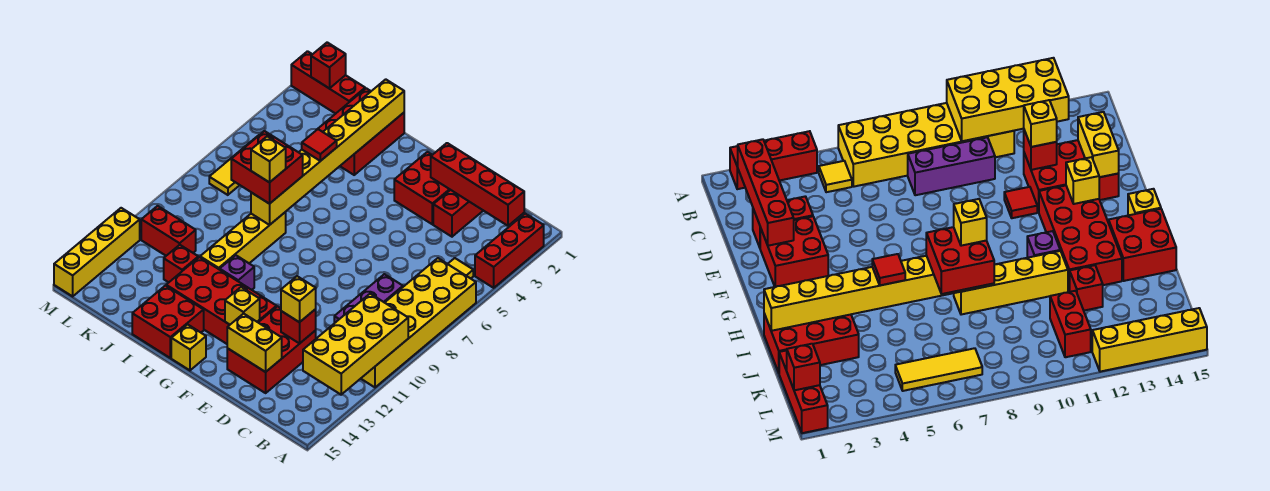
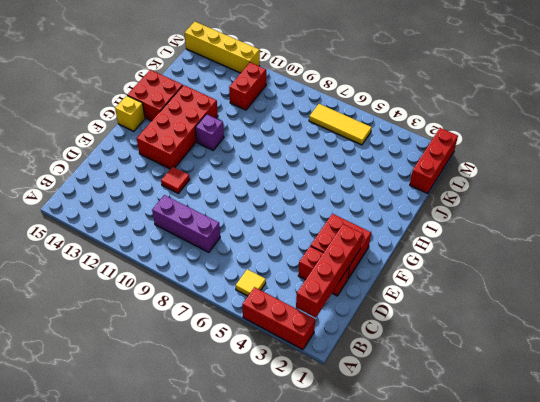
none -> yellow 2x6 brick [361,258,476,387]
none -> red 2x3 brick [227,306,316,393]
none -> red 2x3 brick [318,88,404,175]
none -> yellow 1x4 brick [200,212,286,270]

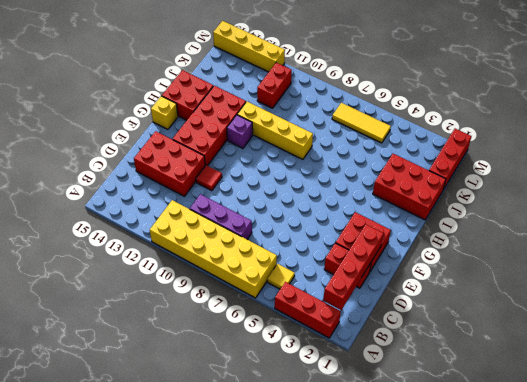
none -> red 1x1 brick [164,245,198,282]
none -> yellow 2x4 brick [303,294,408,395]
none -> red 1x1 brick [281,309,316,343]
none -> yellow 1x2 brick [227,314,282,372]

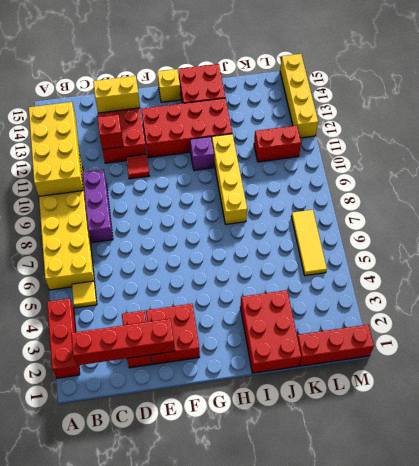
none -> red 1x1 brick [164,245,198,282]
none -> yellow 1x1 brick [225,287,260,325]
none -> yellow 1x8 brick [251,79,404,225]
none -> red 1x1 brick [311,42,346,89]

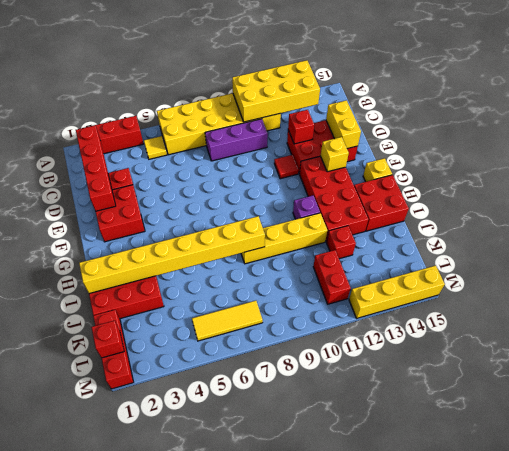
none -> yellow 1x1 brick [281,276,316,322]
none -> red 1x1 tile [302,129,337,161]
none -> red 2x2 brick [231,131,303,204]
none -> yellow 1x1 brick [251,136,286,182]

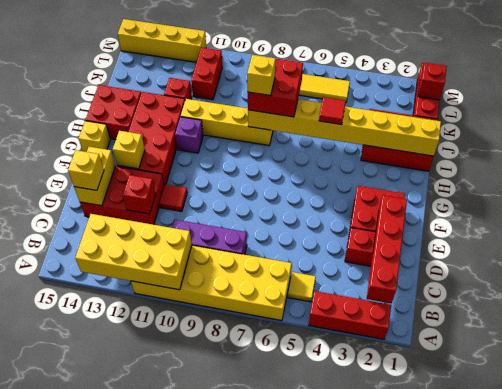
yellow 1x1 brick [68,150,104,190] -> yellow 1x1 brick moved to [281,276,316,322]

